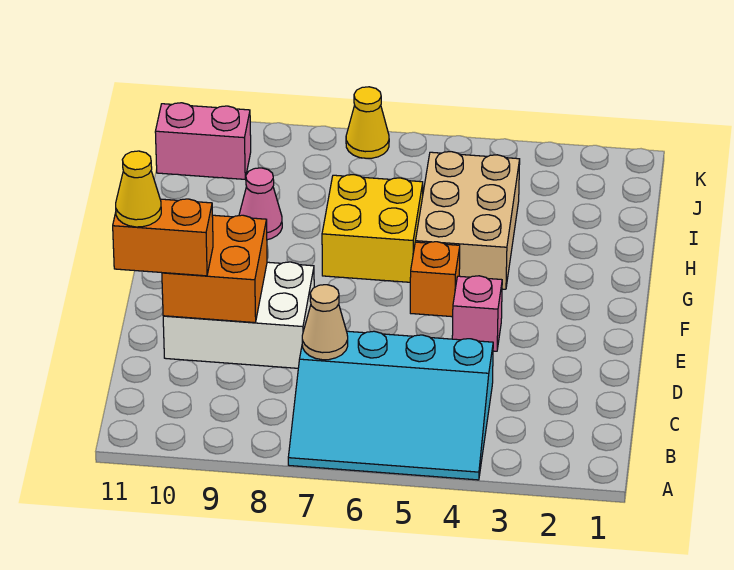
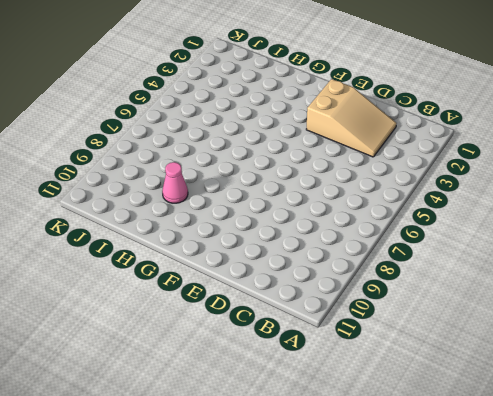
tan 2x3 slope [306,79,396,157] -> none
none -> cyan 3x4 slope [288,331,493,480]
none -> white 2x3 brick [163,262,314,368]
none -> pink 1x1 brick [452,276,502,351]

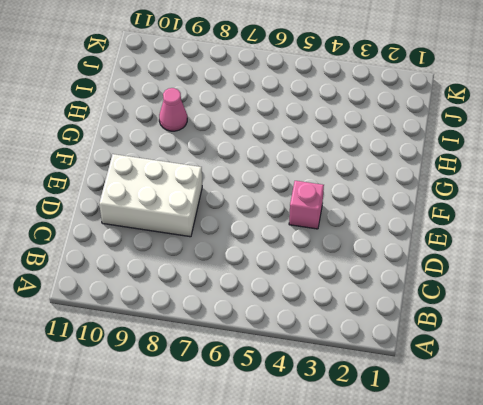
none -> cyan 3x4 slope [288,331,493,480]
none -> orange 1x1 brick [410,242,460,317]
none -> tan 2x3 brick [415,152,520,289]

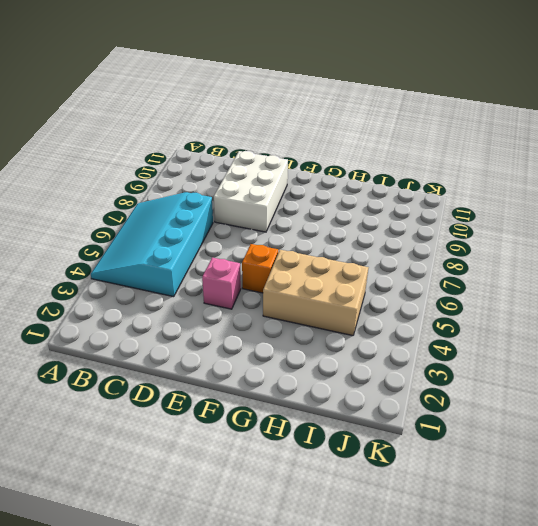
none -> yellow 2x2 brick [322,175,423,282]
none -> pink 1x1 cone [239,168,282,240]
none -> pink 1x2 brick [155,103,251,179]

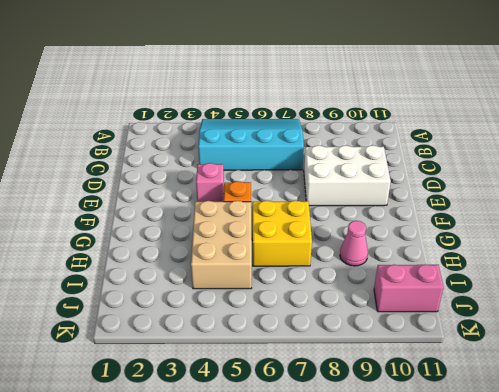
none -> yellow 1x1 cone [346,87,389,159]
none -> tan 1x1 cone [302,285,348,360]
none -> orange 2x2 brick [162,215,267,323]

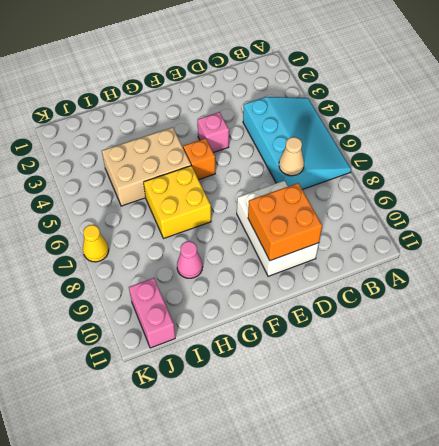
none -> orange 1x2 brick [113,199,213,276]
none -> yellow 1x1 cone [116,151,161,227]

